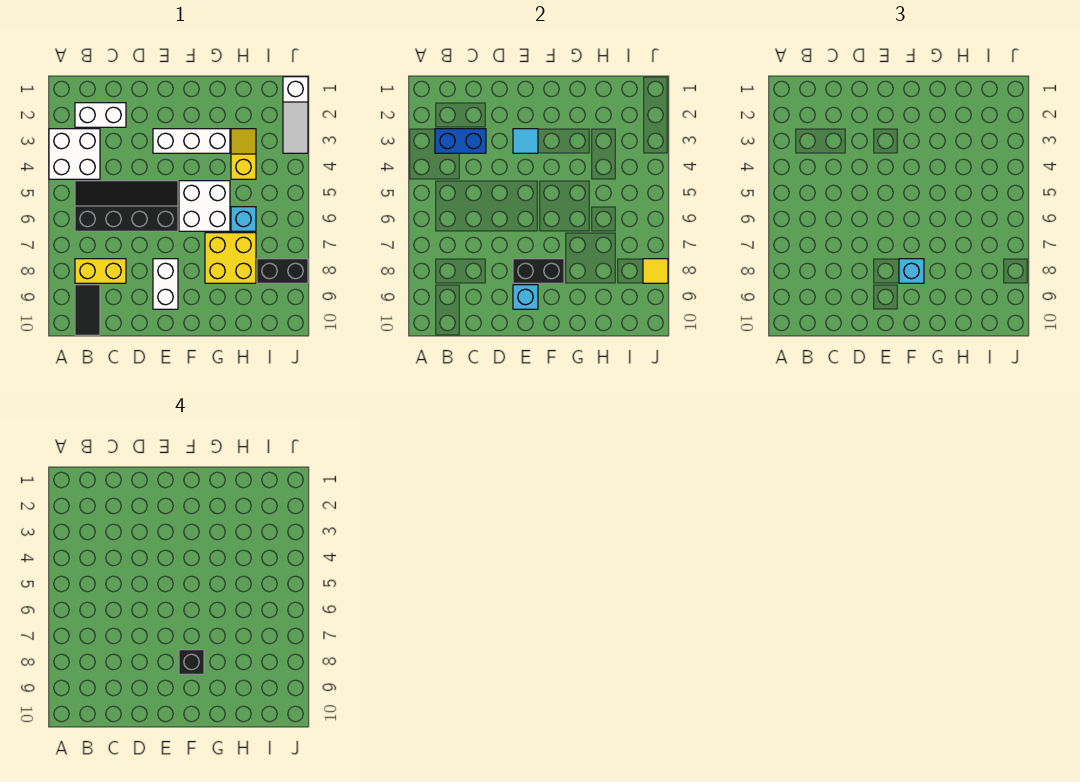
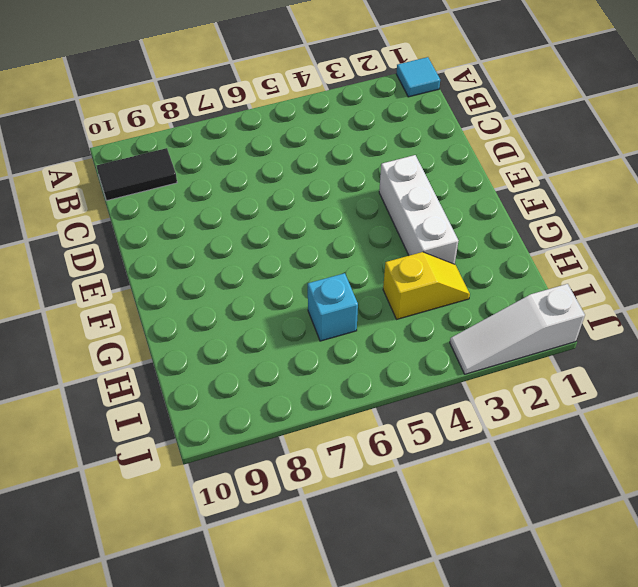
cyan 1x1 tile [396,57,440,97] -> cyan 1x1 tile moved to [513,129,538,153]
none -> white 2x2 brick [49,129,100,179]
none -> white 1x2 brick [75,103,126,127]
none -> black 2x4 slope [75,181,178,231]

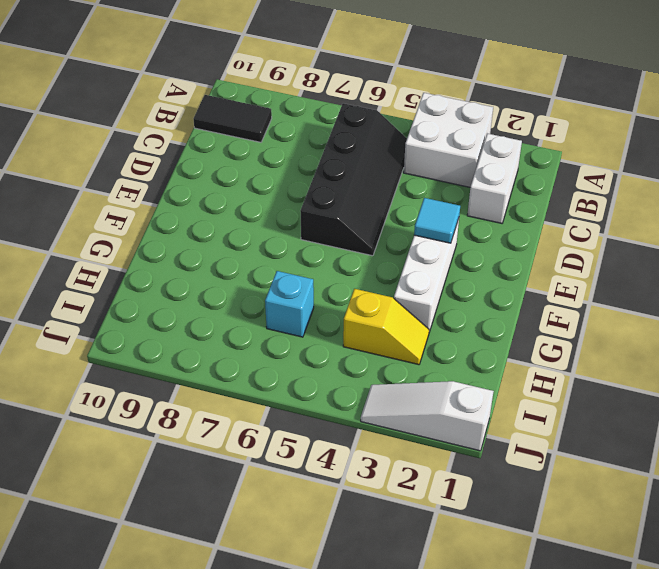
none -> yellow 1x2 brick [75,259,126,283]
none -> white 1x2 brick [153,259,178,309]
none -> white 2x2 brick [179,181,230,231]

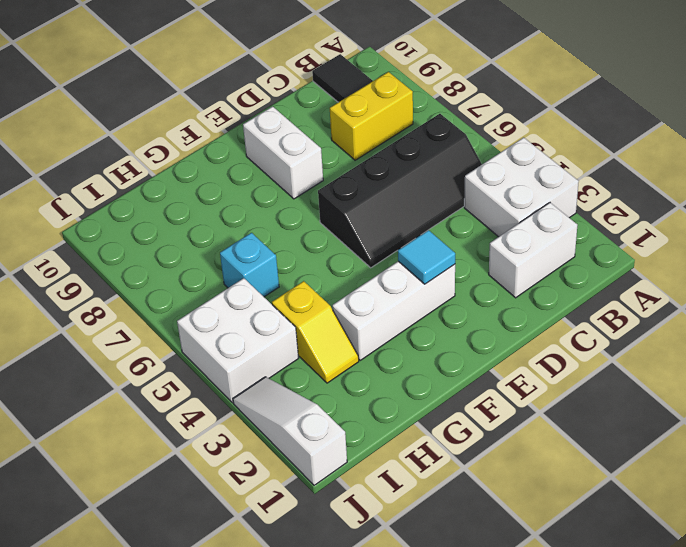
white 2x2 brick [177,278,298,403] -> white 2x2 brick moved to [179,181,230,231]
none -> yellow 2x2 brick [205,233,256,283]
none -> black 1x2 brick [257,259,308,283]
none -> blue 1x2 brick [435,129,486,153]

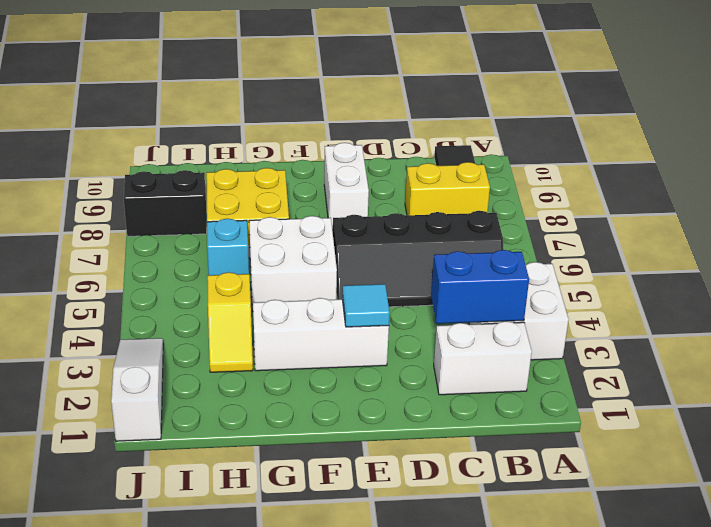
none -> black 1x2 brick [513,259,564,283]
none -> cyan 1x1 brick [513,285,538,309]
none -> yellow 1x1 tile [643,259,668,283]

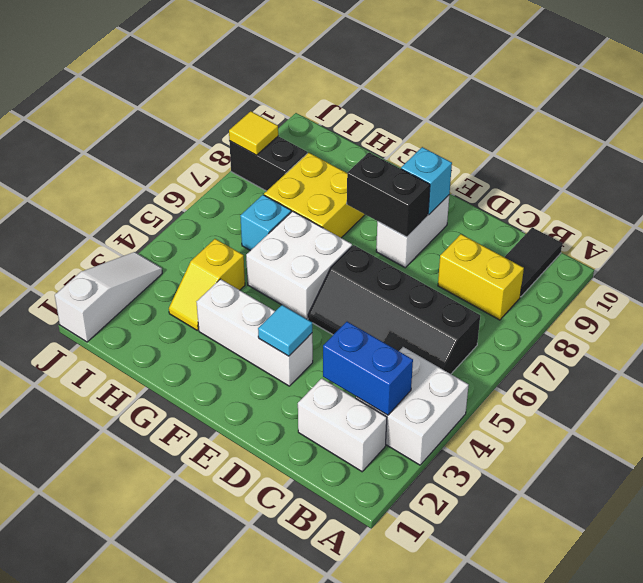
none -> cyan 1x1 brick [899,259,924,283]
none -> black 1x1 brick [179,650,204,674]

